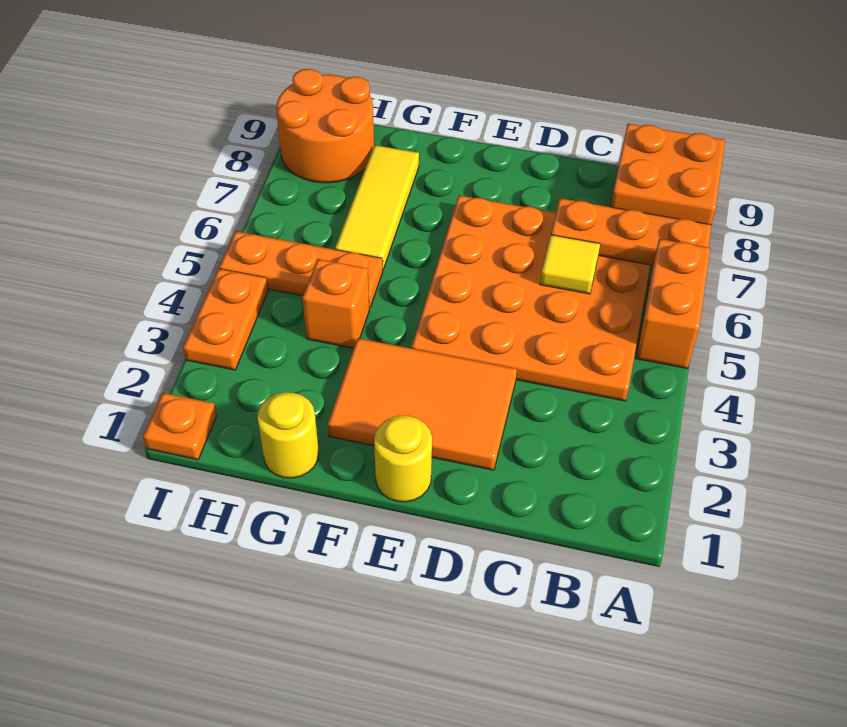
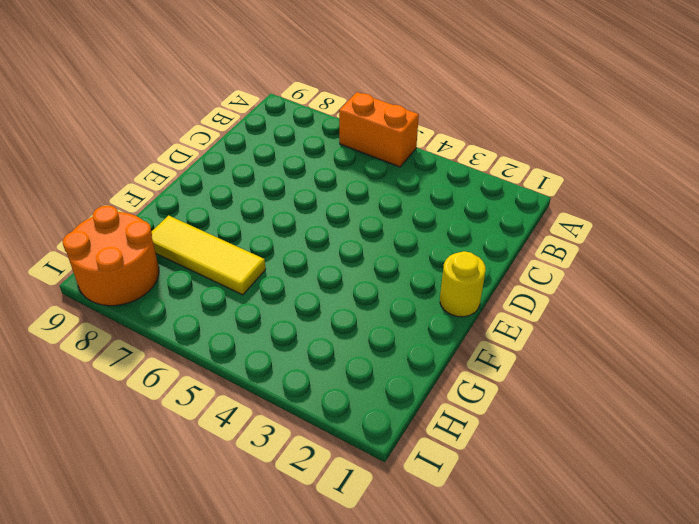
none -> orange 2x2 brick [611,124,725,224]
none -> orange 4x4 plate [411,195,650,401]
none -> orange 2x3 tile [328,338,517,470]

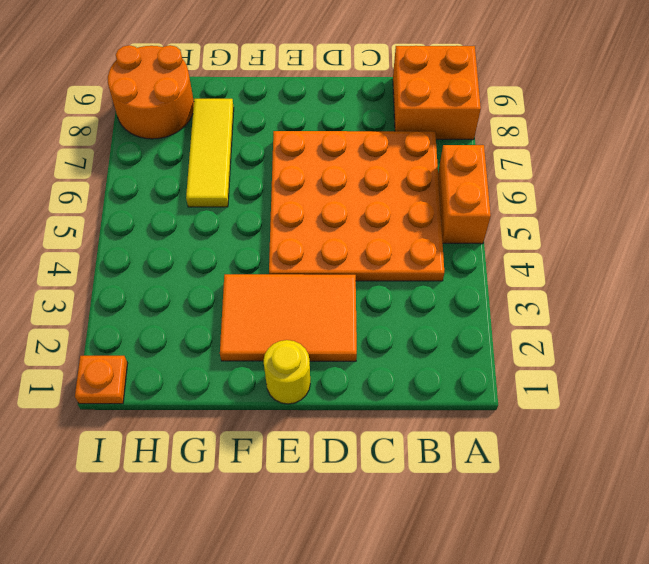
none -> yellow 1x1 round brick [257,392,319,478]
none -> orange 1x1 brick [303,259,369,348]
none -> orange 1x3 plate [219,231,383,308]

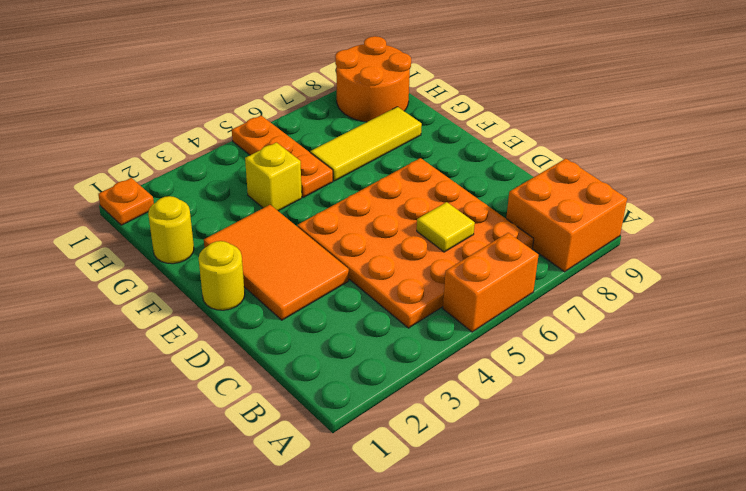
yellow 1x1 brick [245,142,302,211] -> orange 1x1 brick [303,259,369,348]
none -> orange 1x2 plate [183,269,268,370]
none -> orange 1x3 plate [551,198,712,265]

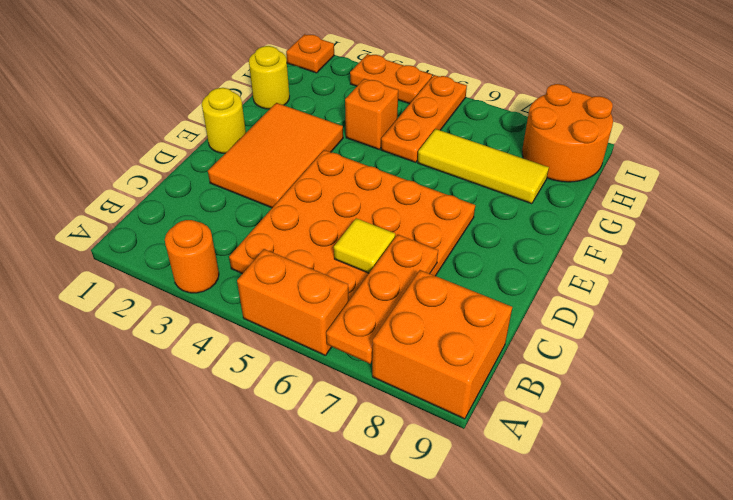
orange 1x1 round brick [165,220,219,293] -> none

